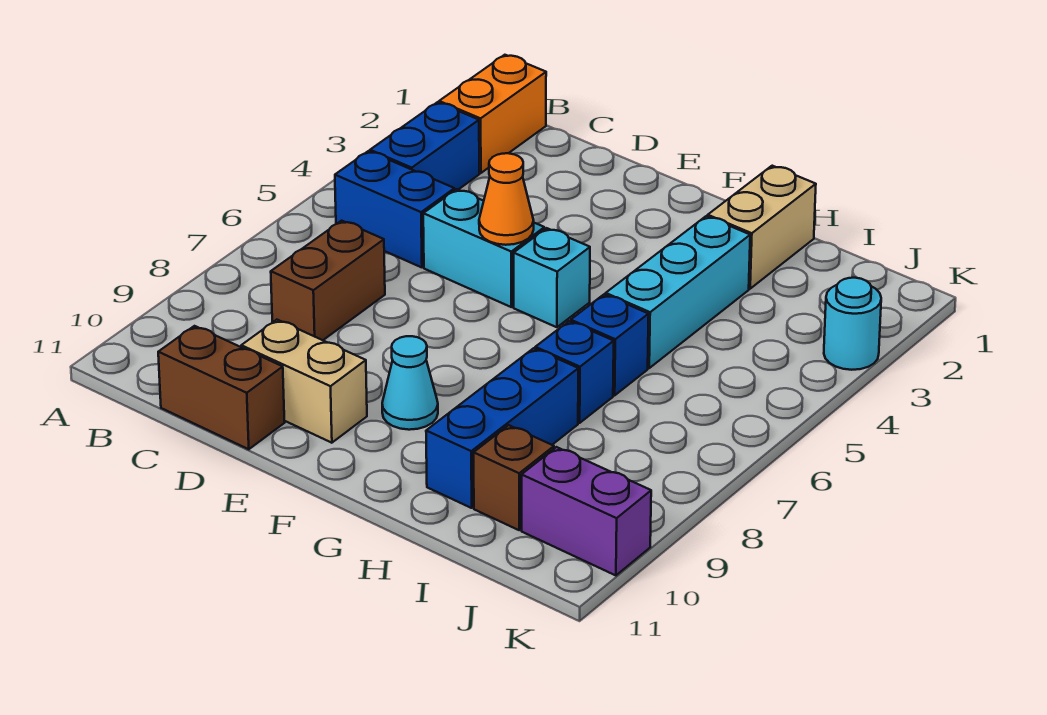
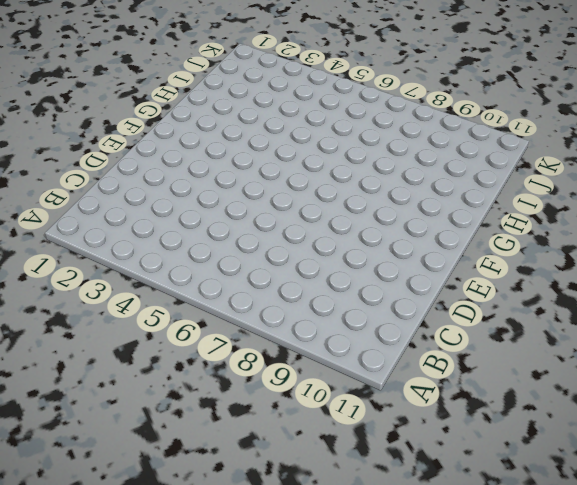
none -> orange 1x2 brick [439,55,546,173]
none -> blue 1x2 brick [370,102,479,190]
none -> blue 1x2 brick [335,151,455,267]

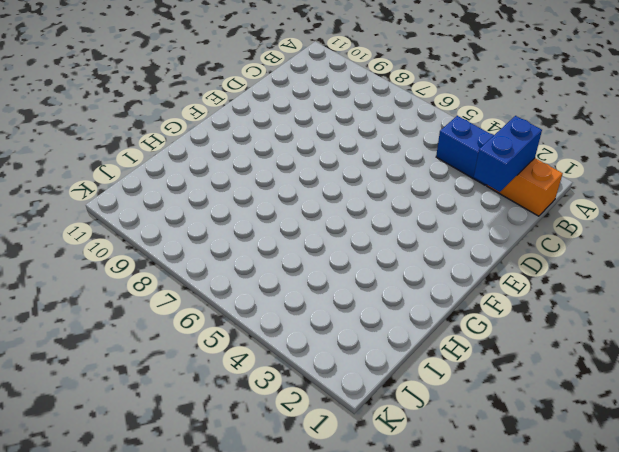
blue 1x2 brick [474,116,542,192] -> blue 1x2 brick moved to [335,151,455,267]
none -> brown 1x2 brick [271,221,385,340]
none -> brown 1x2 brick [158,326,285,449]
none -> cyan 1x2 brick [423,189,544,307]

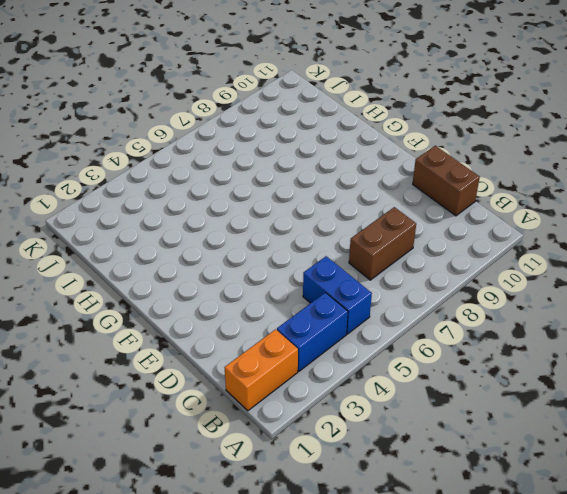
none -> cyan 1x2 brick [423,189,544,307]
none -> tan 1x2 brick [241,320,367,443]
none -> cyan 1x1 brick [514,228,590,327]

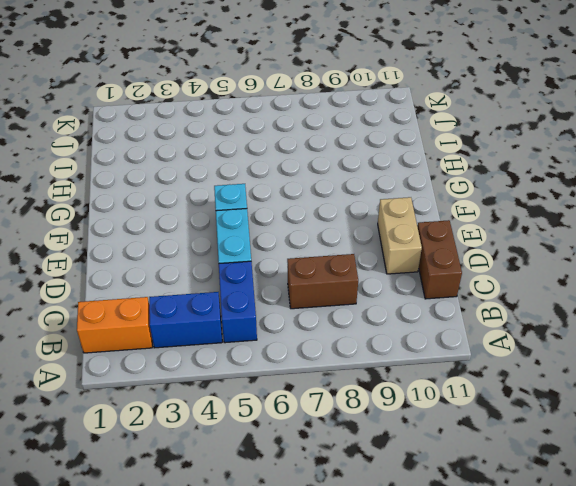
none -> cyan 1x1 cone [382,336,438,430]
none -> tan 1x2 brick [708,166,816,289]
none -> cyan 1x3 brick [606,216,750,368]

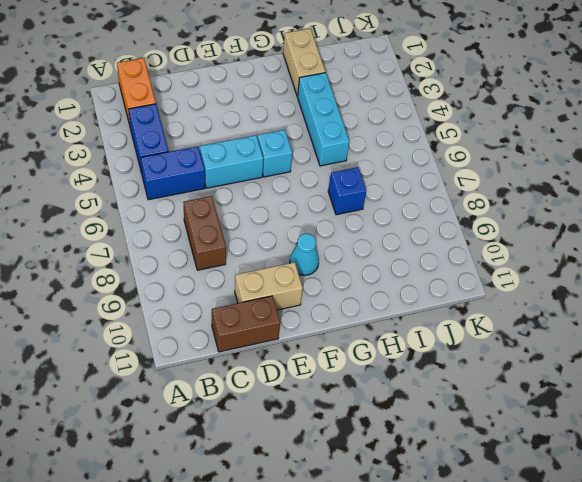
none -> blue 1x1 brick [571,294,649,395]
none -> blue 1x3 brick [426,348,578,508]
none -> brown 1x1 brick [474,425,554,530]

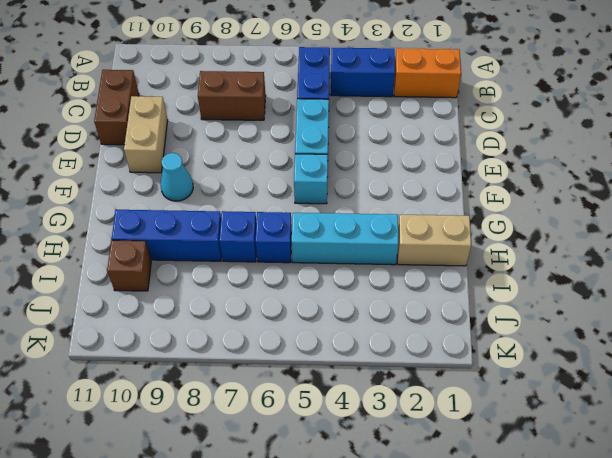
none -> purple 1x2 brick [522,447,651,575]
none -> cyan 1x1 round brick [824,278,881,370]
none -> orange 1x1 cone [479,153,534,245]

